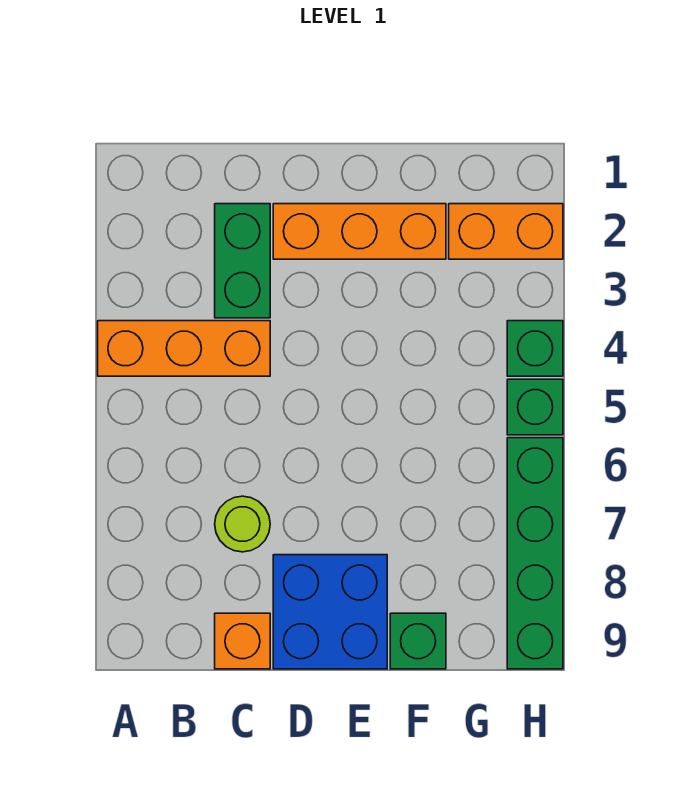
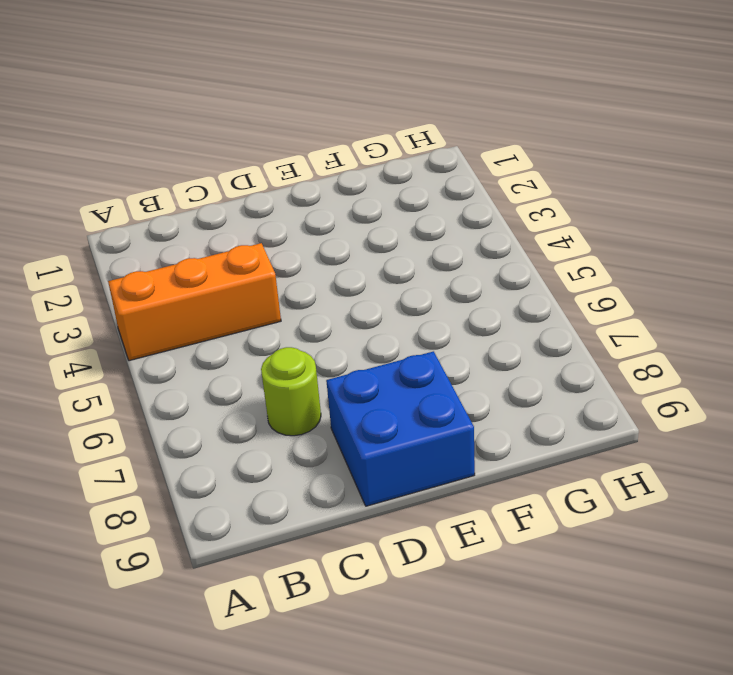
none -> green 1x2 brick [215,204,270,318]
none -> orange 1x1 brick [215,613,270,669]

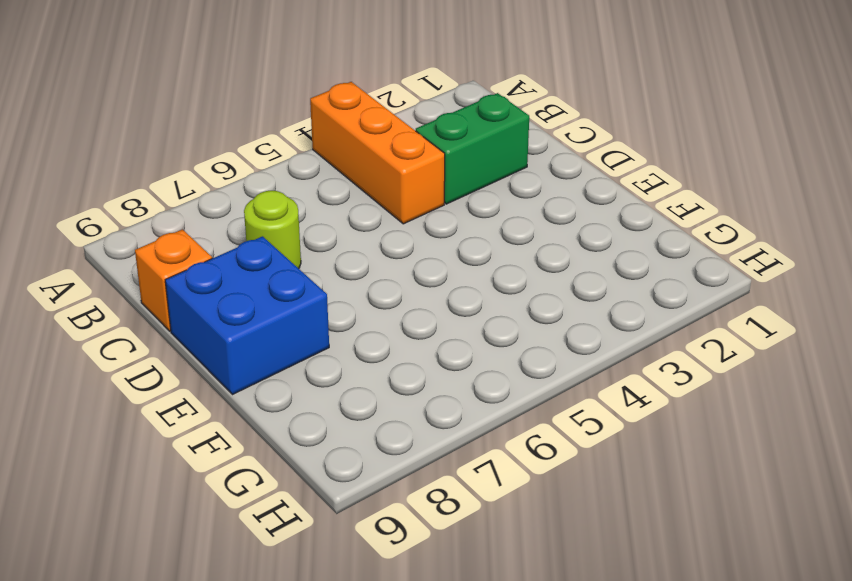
none -> orange 1x3 brick [273,204,446,259]
none -> green 1x1 brick [390,613,446,669]

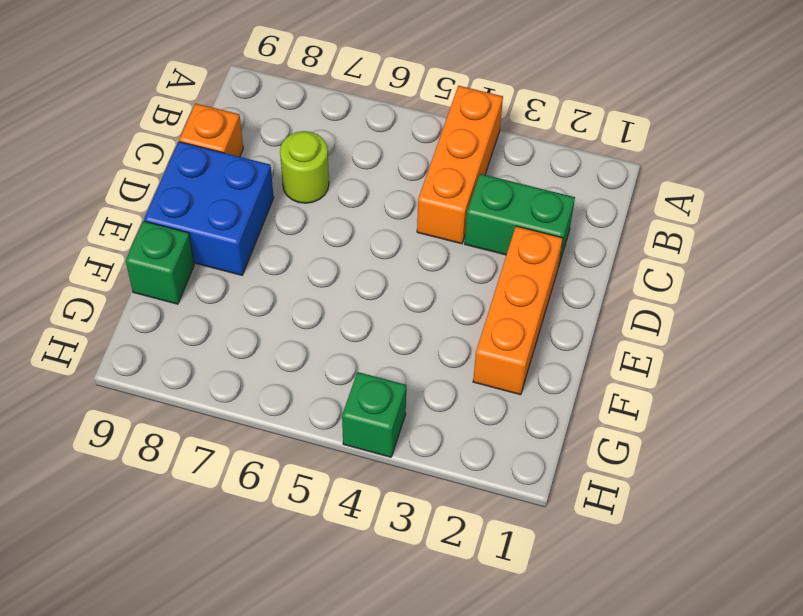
none -> orange 1x2 brick [449,204,563,259]
none -> green 1x1 brick [507,379,563,435]

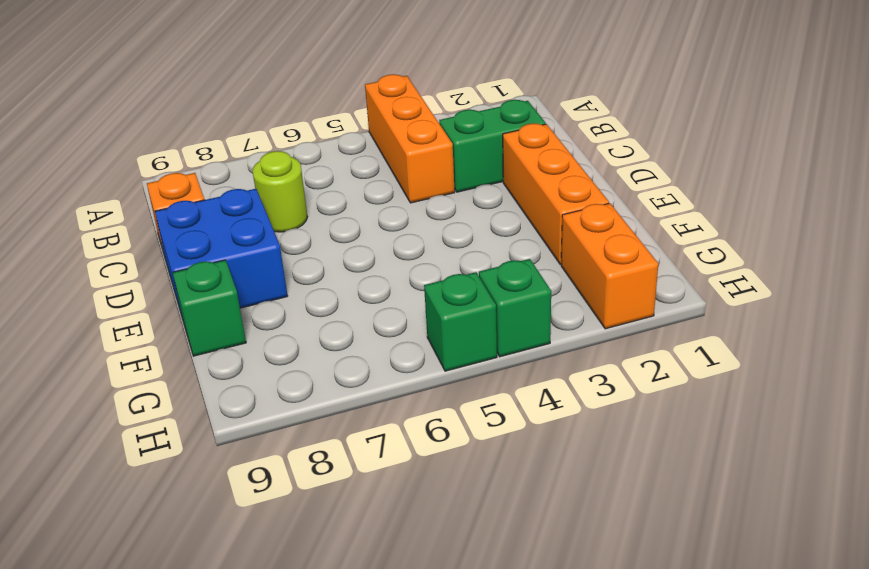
none -> green 1x4 brick [507,438,563,669]

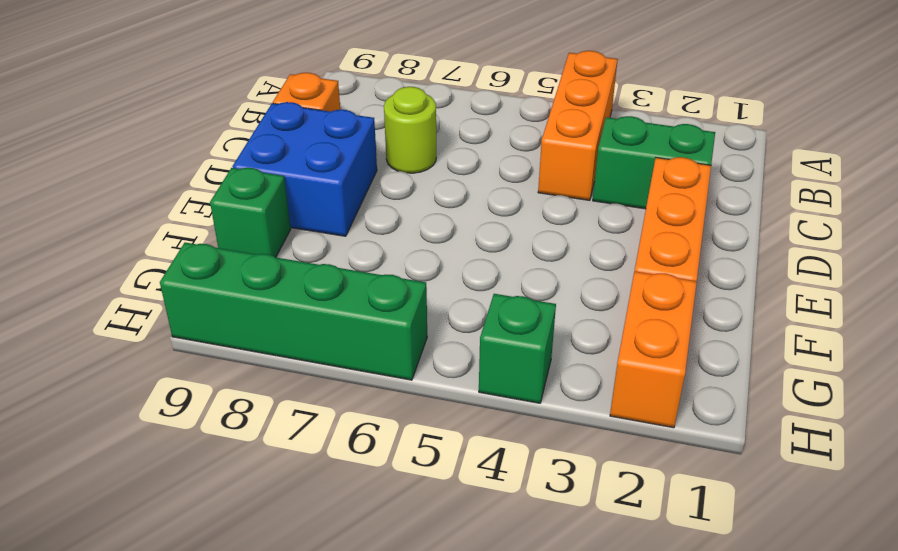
none -> green 1x1 brick [507,379,563,435]

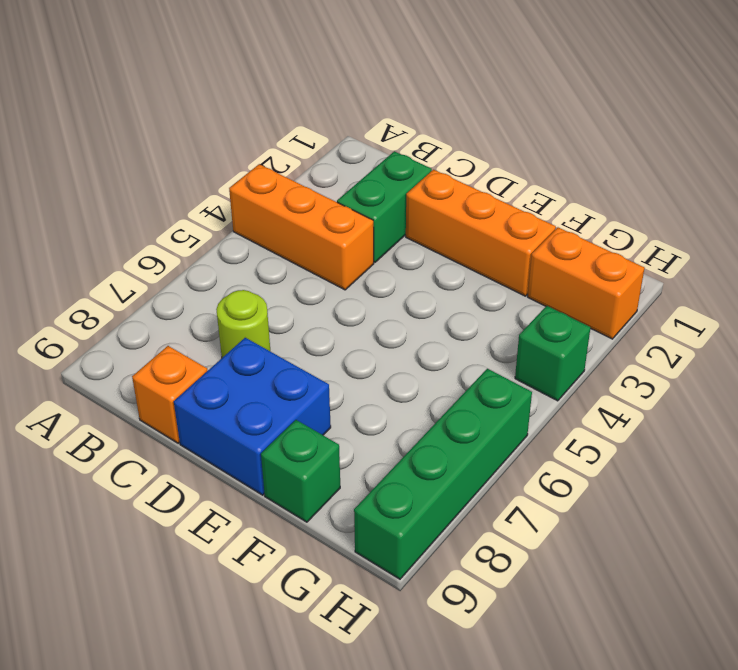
none -> green 1x1 brick [507,379,563,435]

